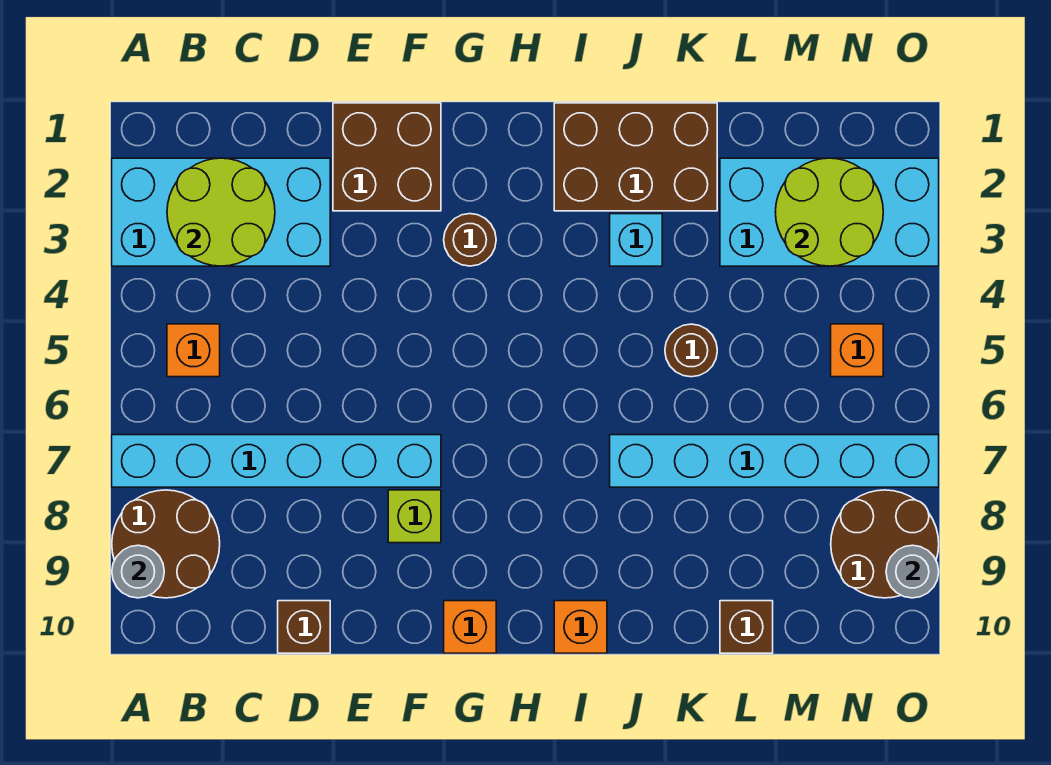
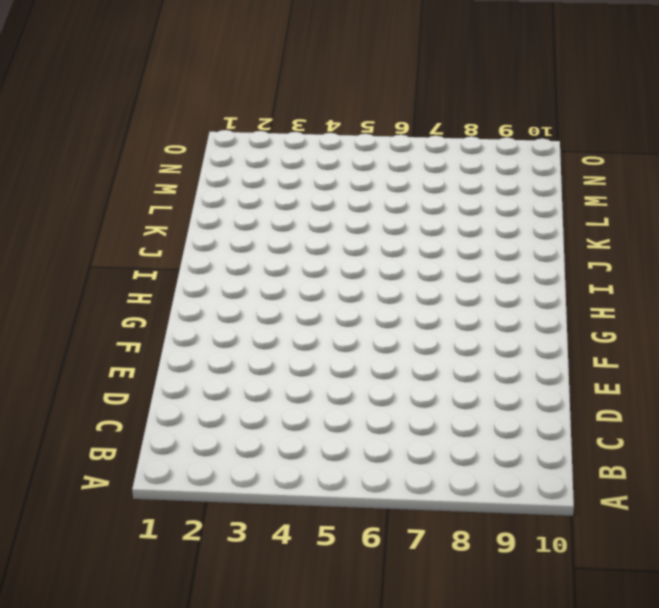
none -> cyan 2x4 brick [112,158,330,266]
none -> cyan 1x6 brick [112,435,441,487]
none -> brown 2x2 round brick [112,490,220,598]

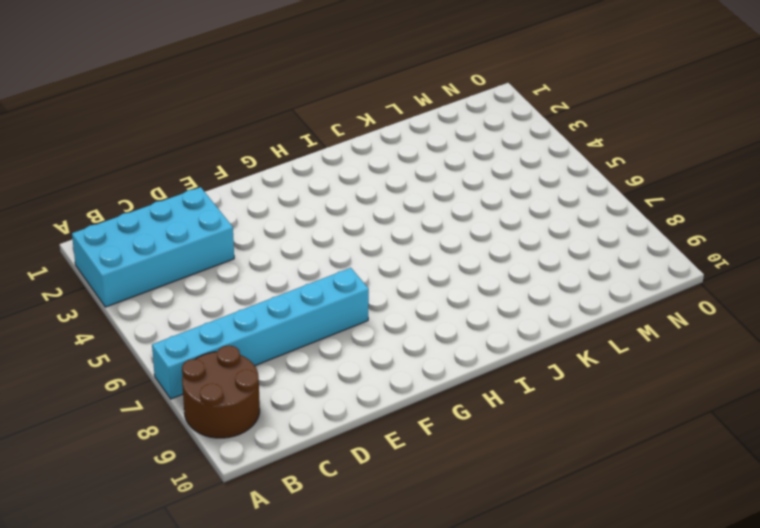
none -> orange 1x1 brick [167,324,220,377]
none -> brown 1x1 brick [278,601,330,653]
none -> brown 2x2 brick [333,103,441,211]

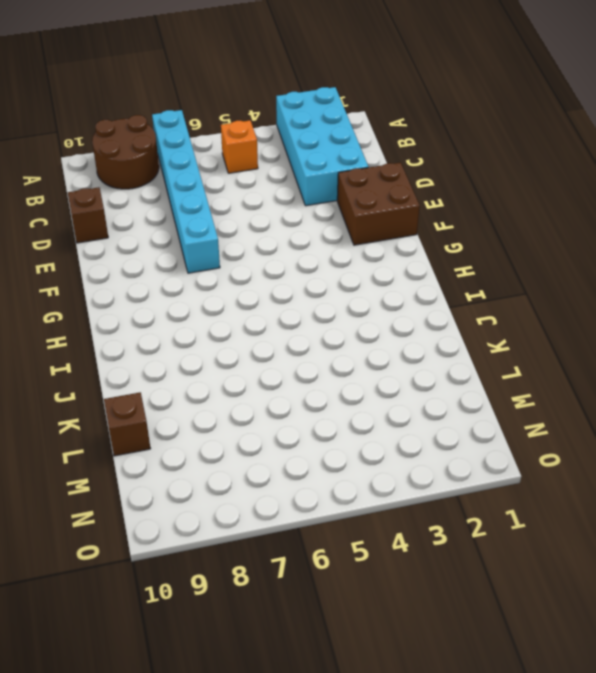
none -> lime 1x1 brick [388,490,441,543]
none -> brown 1x1 round brick [444,214,496,266]
none -> orange 1x1 brick [444,601,496,653]

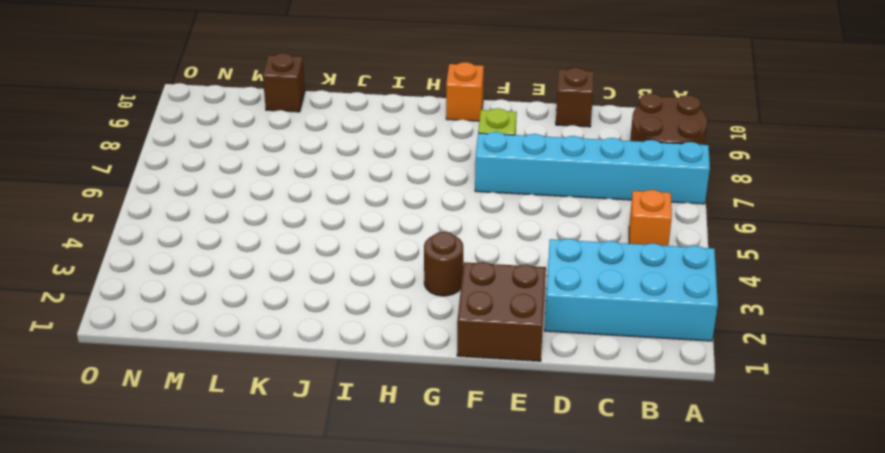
none -> brown 2x3 brick [554,103,717,211]
none -> orange 1x1 brick [554,601,607,653]
none -> cyan 1x1 brick [610,214,662,266]

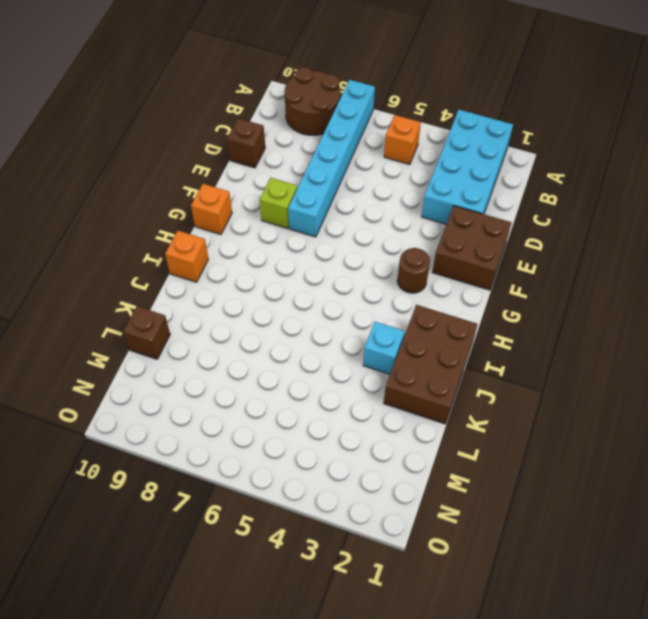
none -> cyan 1x6 brick [610,435,939,487]
none -> brown 1x1 round brick [665,324,717,377]
none -> cyan 2x4 brick [720,158,939,266]

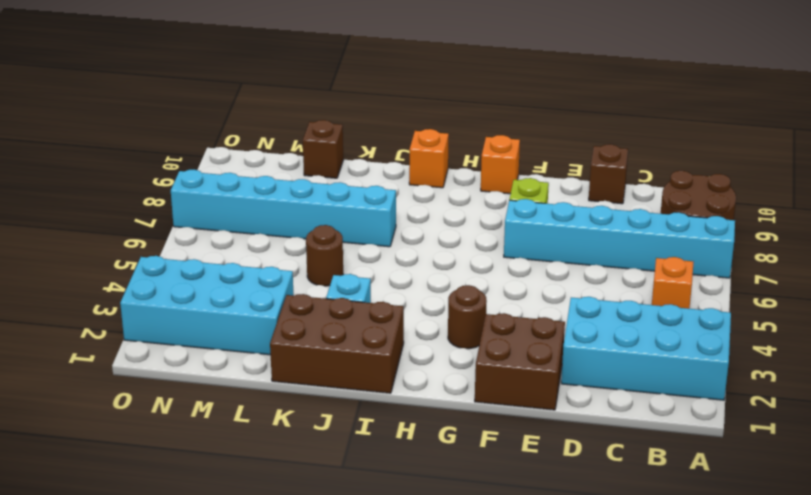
none -> orange 1x1 brick [831,324,883,377]
none -> brown 2x2 round brick [831,490,939,598]
none -> grey 1x1 round brick [112,545,164,598]

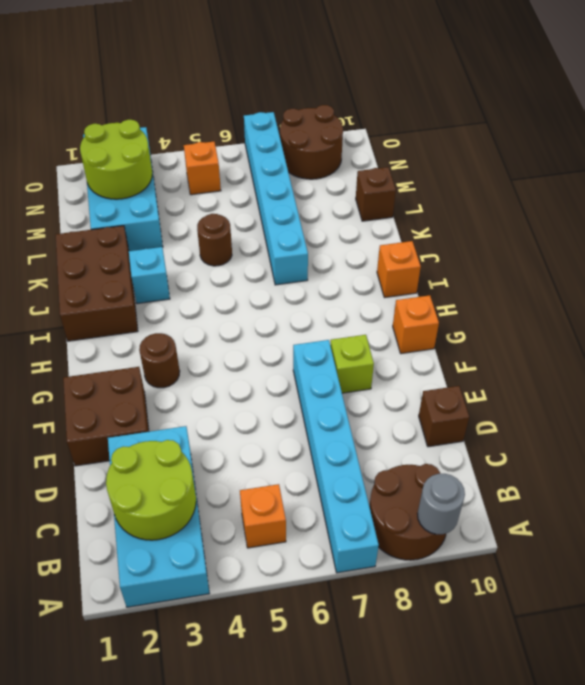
none -> grey 1x1 round brick [886,545,939,598]

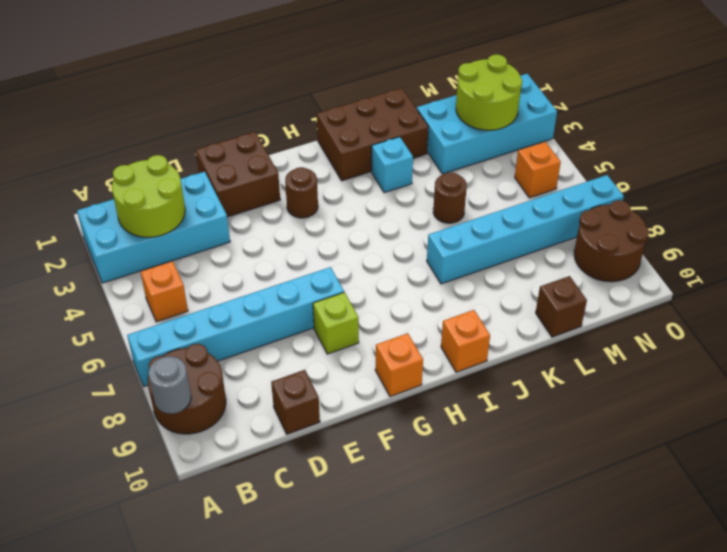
none -> grey 1x1 round brick [886,545,939,598]

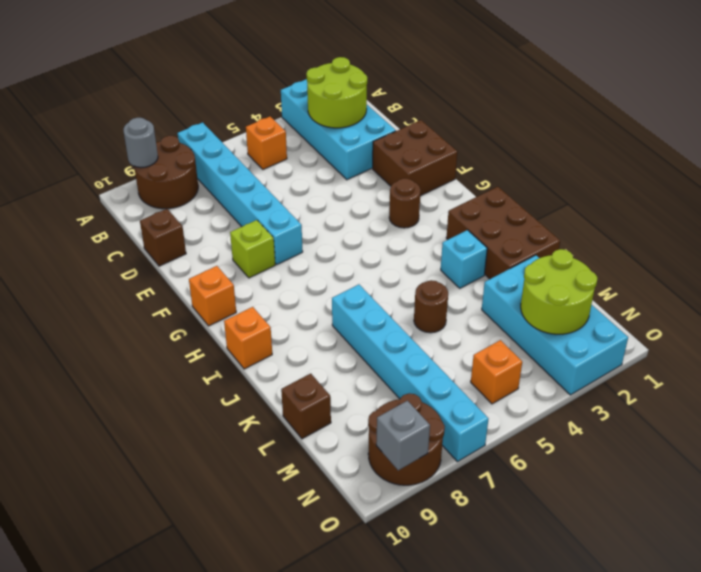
grey 1x1 brick [376,401,430,470] -> grey 1x1 round brick [886,545,939,598]

